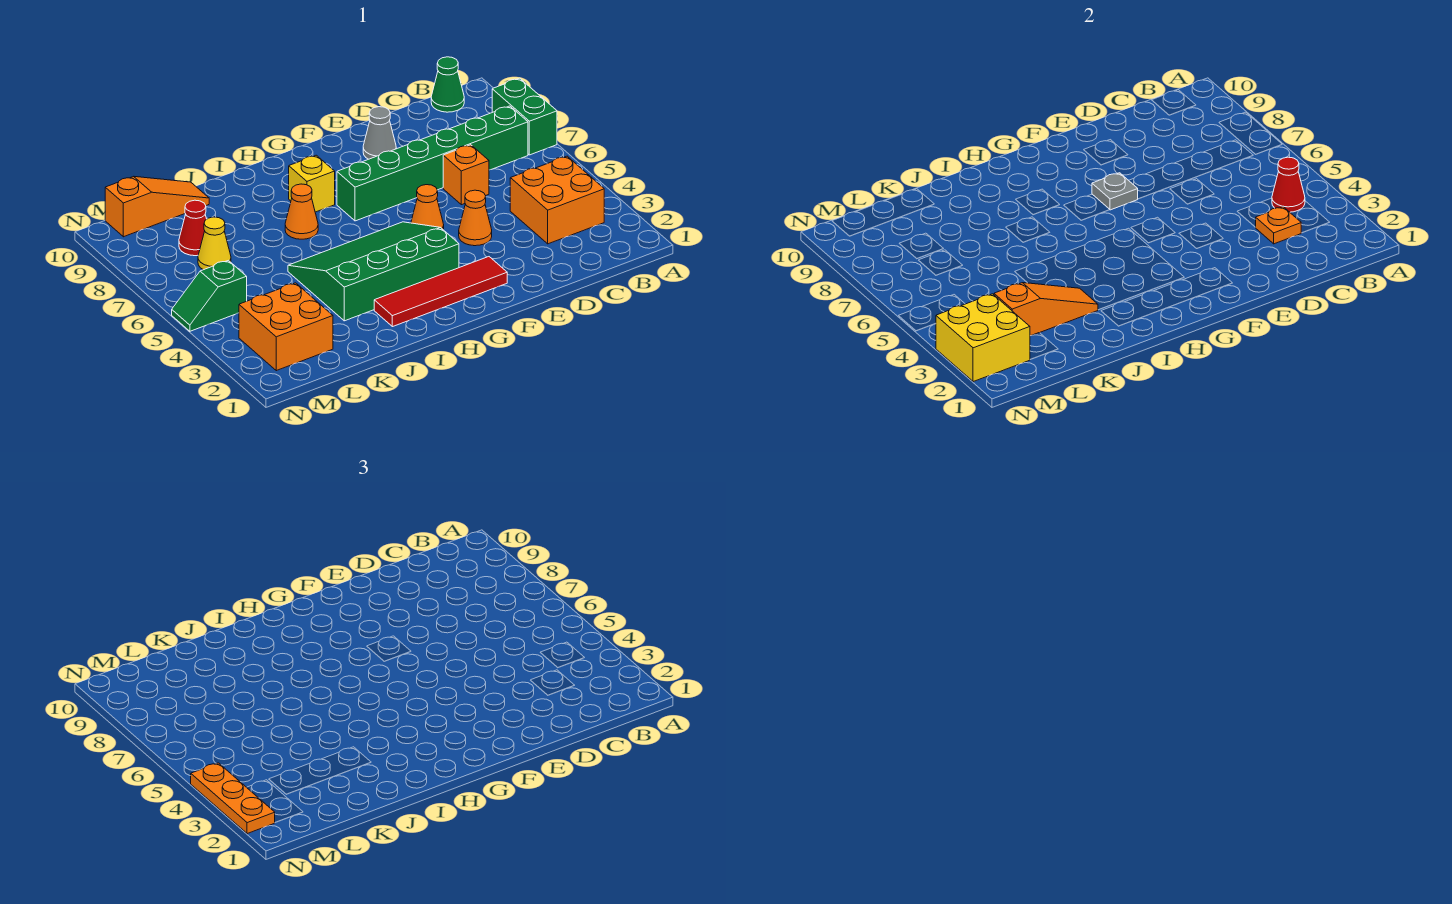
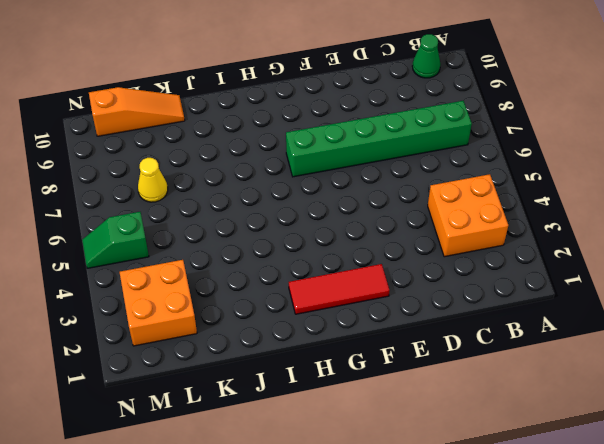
red 1x3 tile [289,264,390,314] -> red 1x4 tile [374,257,507,327]
none -> green 1x2 brick [492,78,557,155]
none -> orange 1x1 brick [443,145,489,205]
none -> orange 1x1 cone [459,190,492,246]

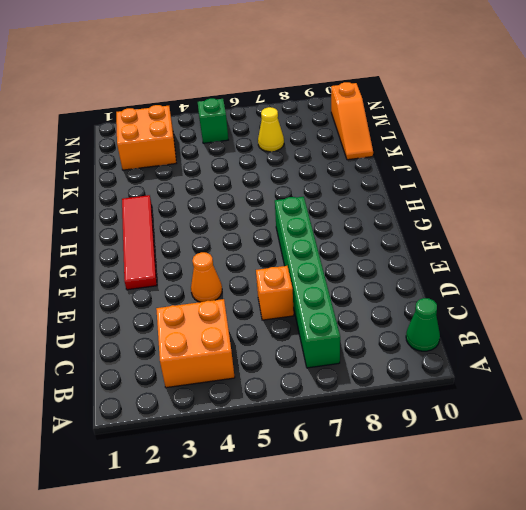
none -> green 1x2 brick [492,78,557,155]
none -> grey 1x1 cone [363,107,396,159]
none -> orange 1x1 cone [411,185,444,230]

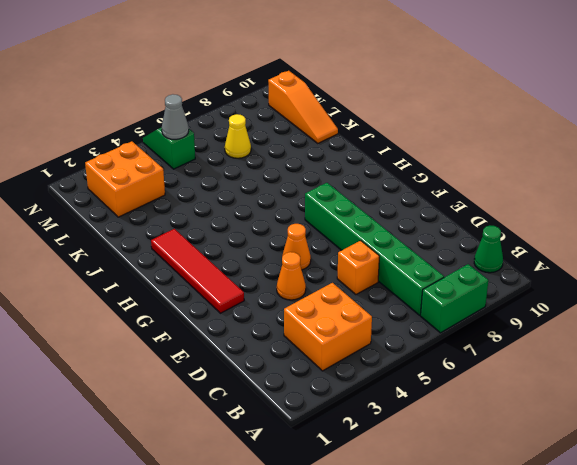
grey 1x1 cone [162,94,189,139] -> grey 1x1 cone moved to [363,107,396,159]
none -> green 3x4 slope [288,222,459,321]
none -> yellow 1x1 brick [289,155,335,212]
none -> orange 1x1 cone [285,184,318,239]

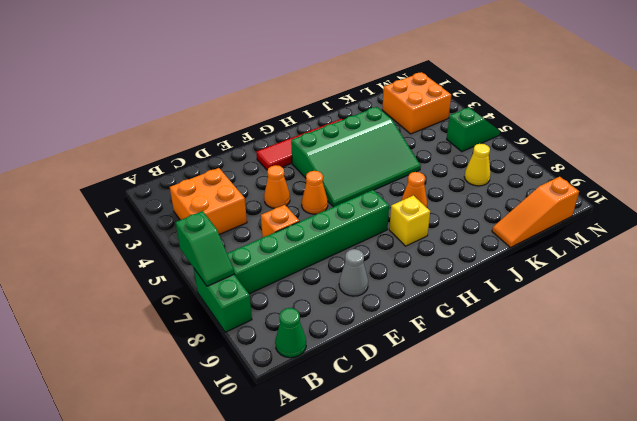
green 1x2 slope [176,211,234,286] -> none
none -> red 1x1 cone [179,200,207,256]
none -> red 1x1 cone [1272,157,1305,212]
none -> orange 1x1 plate [1256,207,1301,244]

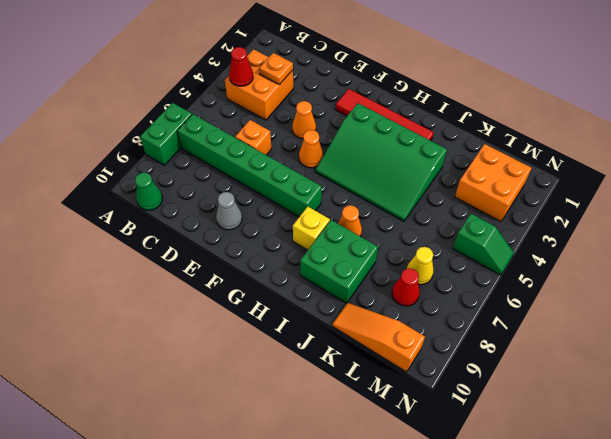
green 2x2 brick [300,220,378,303] -> none
none -> grey 1x1 plate [1092,173,1138,210]
none -> orange 1x3 slope [994,283,1098,336]
none -> yellow 2x2 brick [936,294,1030,382]

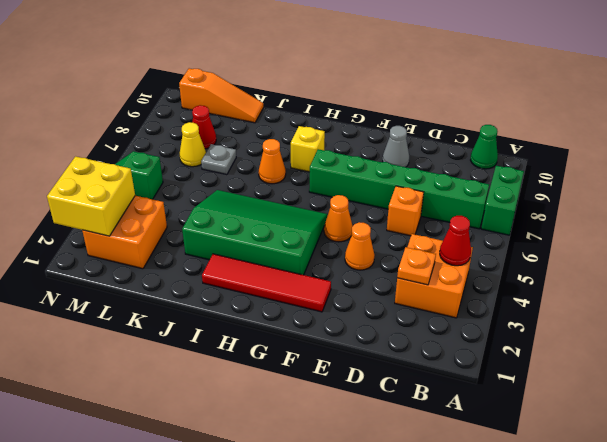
grey 1x1 plate [201,144,236,175] -> grey 1x1 plate moved to [1092,173,1138,210]
none -> orange 1x3 slope [994,283,1098,336]
none -> orange 1x3 plate [191,763,275,834]

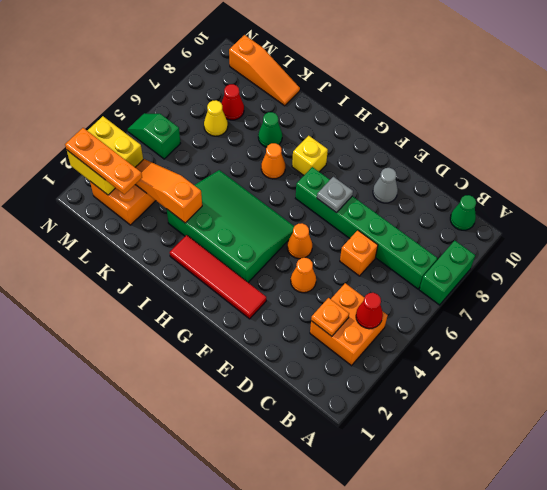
orange 1x3 slope [135,159,202,223] -> orange 1x3 slope turned to [994,283,1098,336]
green 1x1 cone [258,112,282,147] -> none
orange 1x3 plate [65,128,142,194] -> orange 1x3 plate turned to [191,763,275,834]

